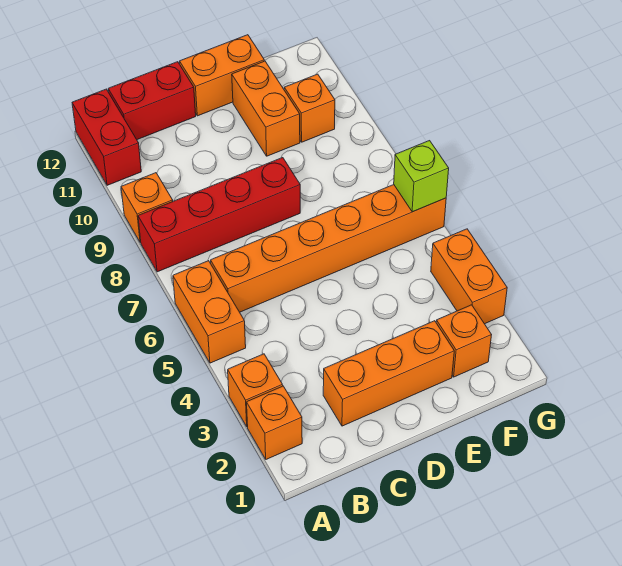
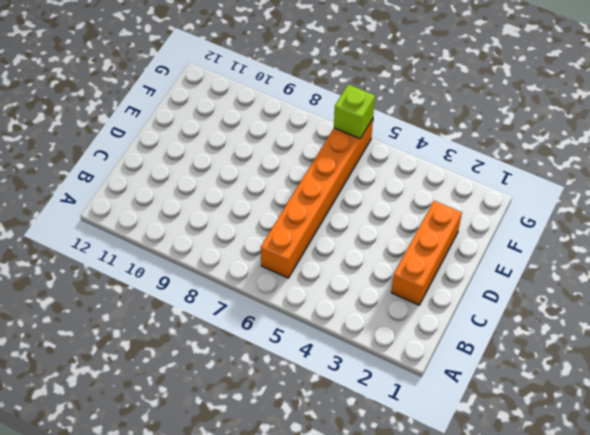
none -> orange 1x1 brick [247,386,302,459]
none -> orange 1x1 brick [228,354,283,427]
none -> orange 1x2 brick [173,261,246,363]

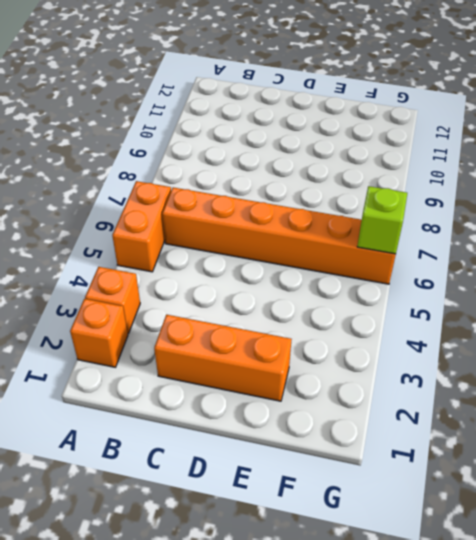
none -> red 1x4 brick [138,158,300,272]
none -> orange 1x1 brick [121,173,173,243]
none -> red 1x2 brick [72,89,141,185]

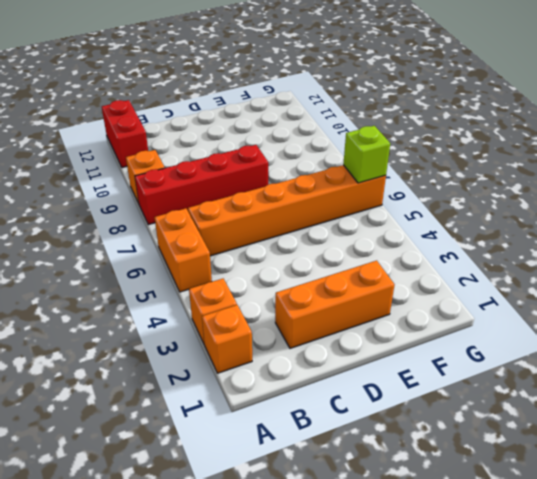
none -> red 1x2 brick [108,62,196,140]
none -> orange 1x2 brick [180,35,264,116]
none -> orange 1x2 brick [232,61,300,156]

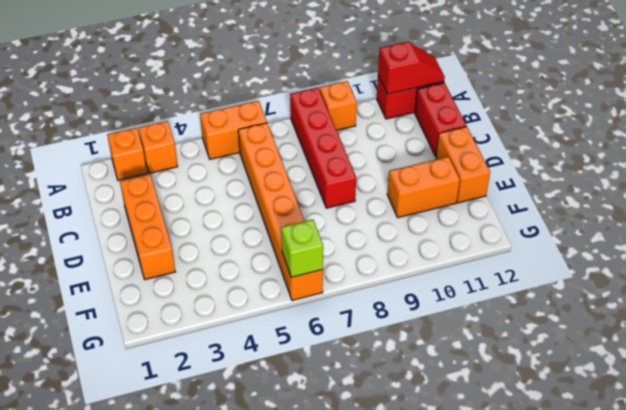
red 1x2 slope [378,42,445,94] -> none
none -> orange 1x1 brick [436,305,491,377]
none -> orange 1x1 brick [284,74,335,142]
none -> orange 1x2 brick [431,229,507,324]

